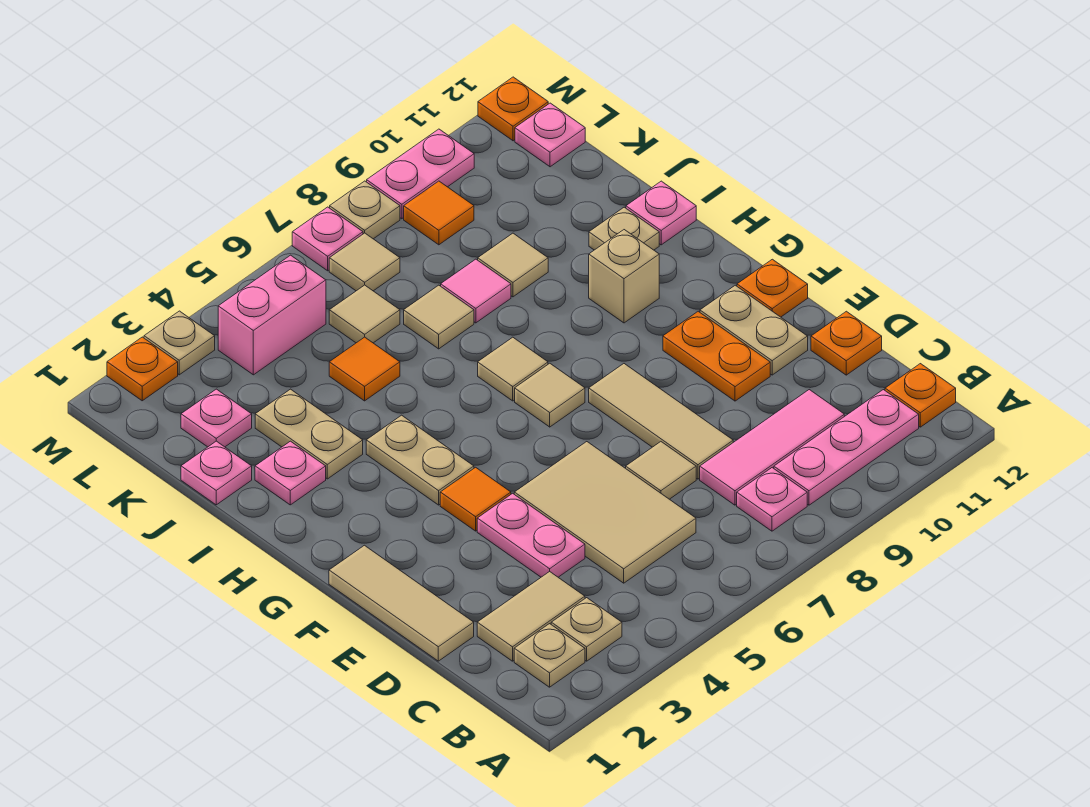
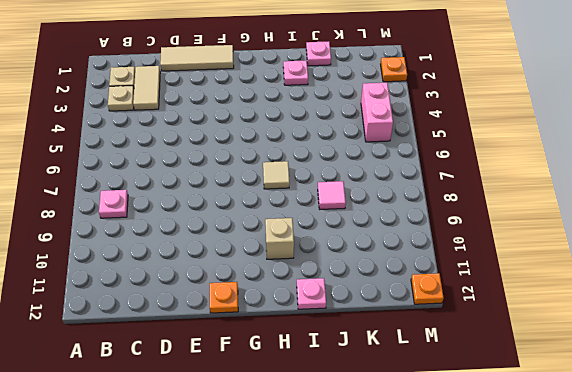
none -> pink 1x3 plate [774,390,919,505]
none -> orange 1x1 plate [885,364,956,427]
none -> tan 2x3 tile [514,442,696,583]
none -> pink 1x3 tile [700,390,844,505]

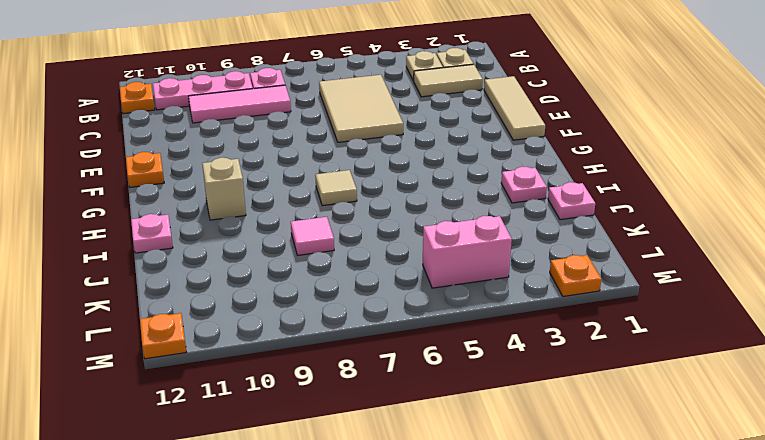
none -> pink 1x2 plate [477,493,585,577]
none -> tan 1x1 tile [626,442,696,499]
none -> tan 1x3 tile [589,364,733,479]
none -> orange 1x1 plate [811,311,882,375]

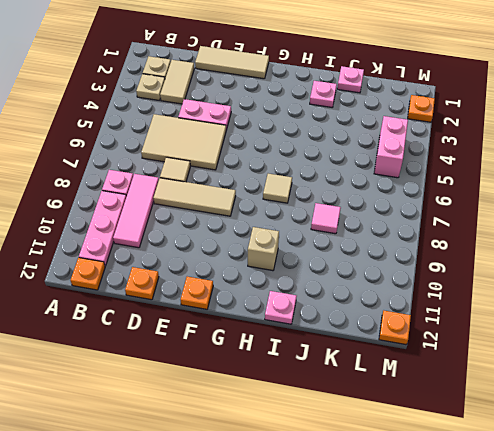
none -> orange 1x2 plate [663,311,770,401]
none -> tan 1x2 plate [700,285,808,375]
none -> orange 1x1 tile [440,467,511,531]
none -> tan 1x2 plate [366,415,474,505]

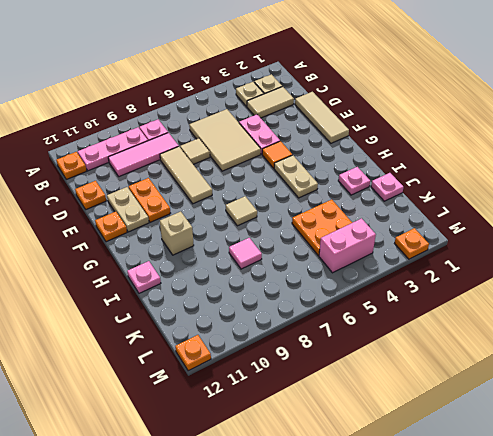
orange 2x2 plate [292,200,352,256] -> orange 1x1 tile [329,337,400,401]
none -> tan 1x1 tile [515,363,585,427]
none -> tan 1x2 plate [255,389,363,479]
none -> tan 1x1 plate [589,207,659,250]
none -> tan 1x1 tile [404,285,474,349]

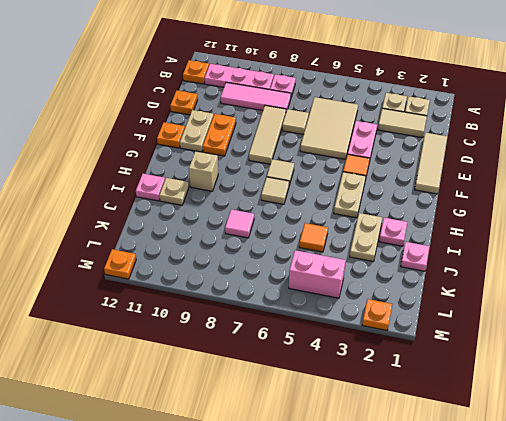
none -> tan 1x1 tile [404,285,474,349]
none -> tan 1x1 tile [478,233,548,297]
none -> pink 1x1 plate [181,389,252,447]
none -> tan 1x1 tile [329,285,400,343]

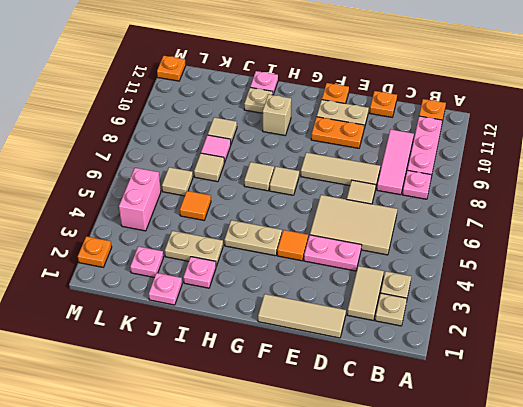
none -> tan 1x1 tile [329,233,400,291]
none -> orange 1x1 tile [404,181,474,245]
none -> pink 1x1 plate [515,103,585,167]
none -> tan 1x1 plate [144,311,215,375]

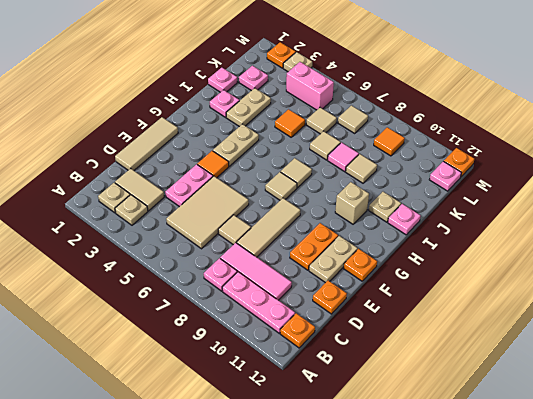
none -> pink 1x1 plate [292,207,363,271]
none -> tan 1x1 plate [330,181,400,239]
none -> pink 1x2 plate [367,129,474,219]

